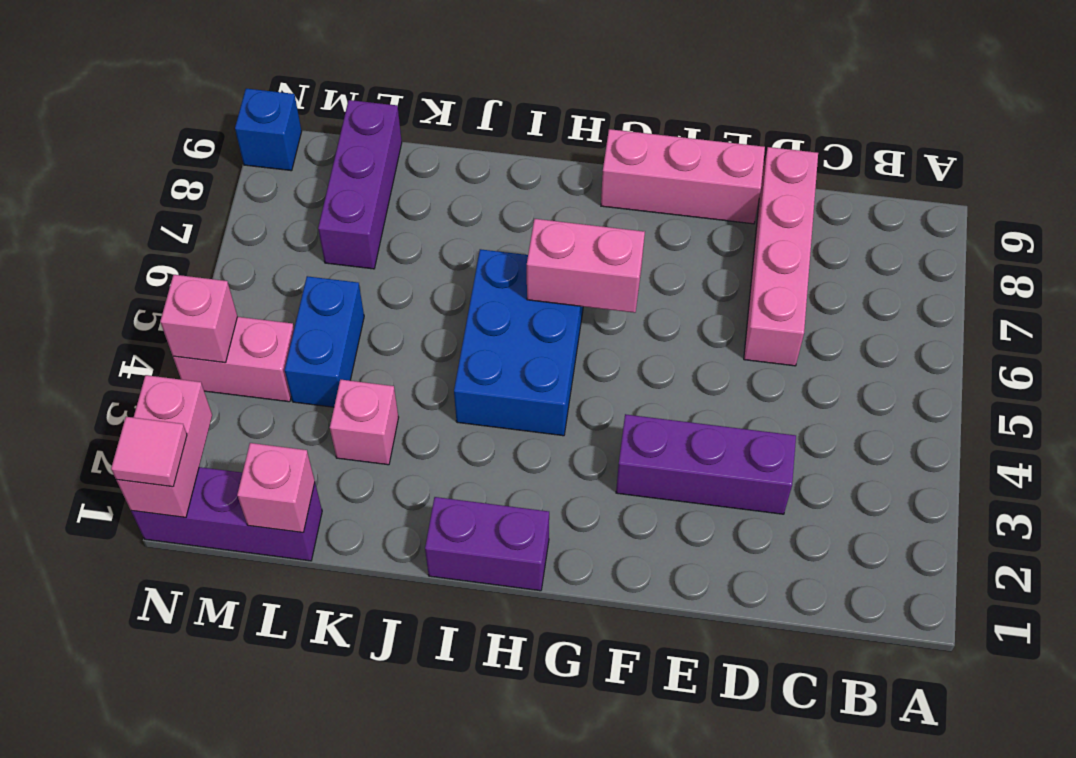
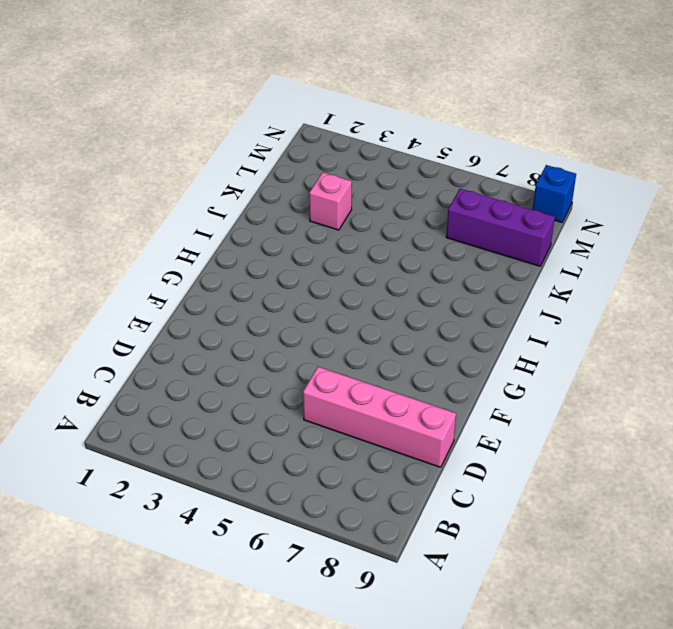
none -> purple 1x3 brick [616,414,796,514]
none -> pink 1x3 brick [601,129,765,224]
none -> purple 1x2 brick [425,497,549,591]

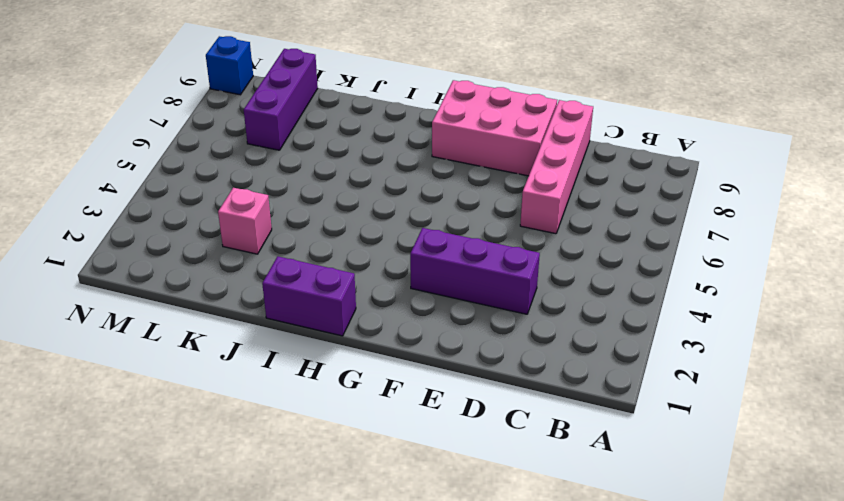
pink 2x3 brick [432,80,557,176] -> pink 1x3 brick [601,129,765,224]
none -> blue 2x3 brick [454,249,583,436]
none -> purple 1x3 brick [131,467,322,561]
none -> blue 1x2 brick [285,276,364,407]

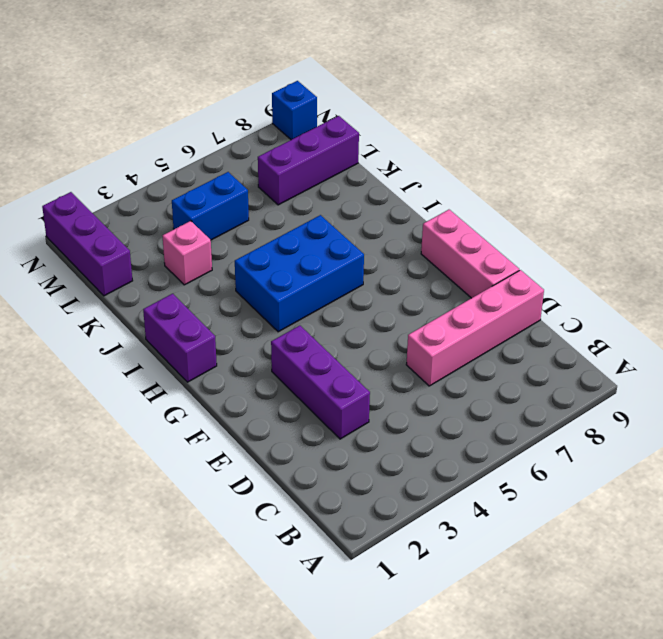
none -> pink 1x2 brick [173,317,294,402]
none -> pink 1x2 brick [527,219,645,313]
none -> pink 1x1 brick [237,443,315,533]

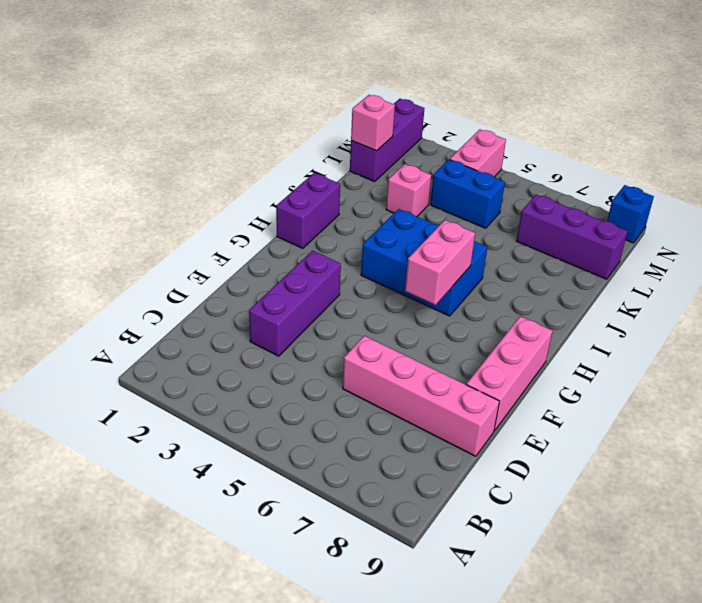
none -> pink 1x2 brick [116,375,212,517]
none -> pink 1x1 brick [160,275,237,363]
none -> pink 1x1 tile [111,417,187,487]

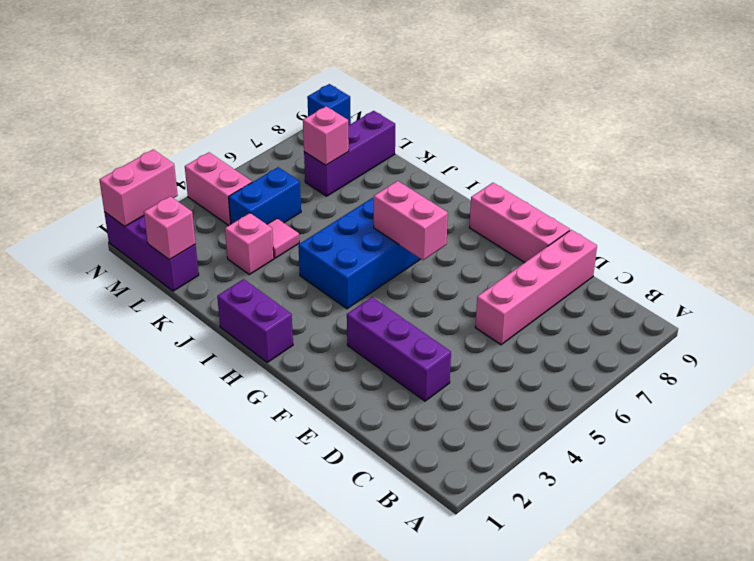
pink 1x1 tile [267,219,299,258] -> pink 1x1 tile moved to [111,417,187,487]
pink 1x1 brick [303,106,349,165] -> pink 1x1 brick moved to [160,275,237,363]

